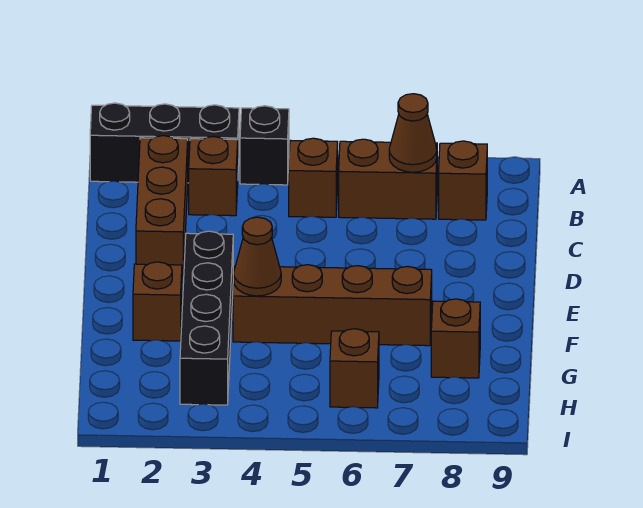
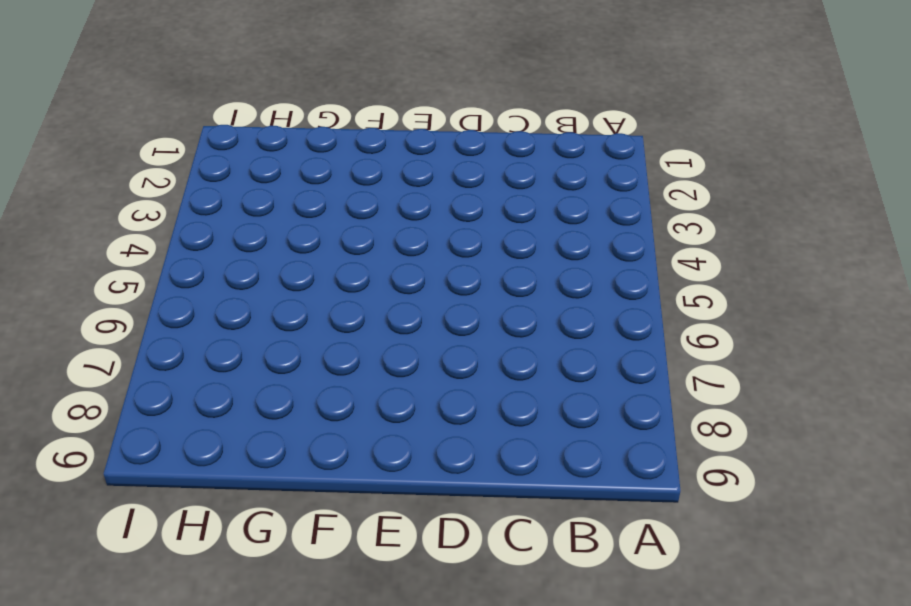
none -> black 1x3 brick [90,103,239,183]
none -> black 1x1 brick [240,106,289,185]
none -> brown 1x3 brick [136,136,188,278]

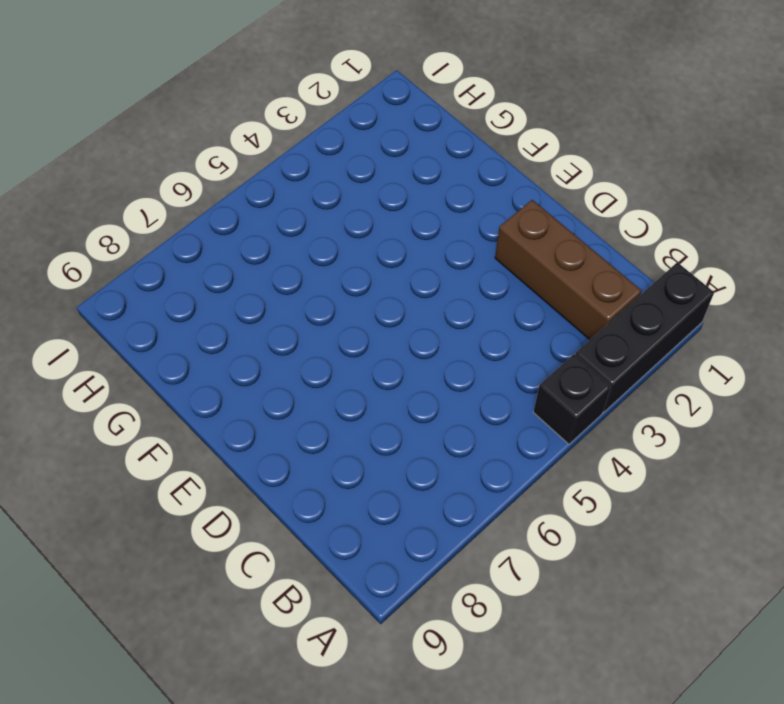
none -> brown 1x1 brick [189,137,238,216]
none -> brown 1x1 brick [289,138,338,217]
none -> brown 1x2 brick [339,139,437,219]

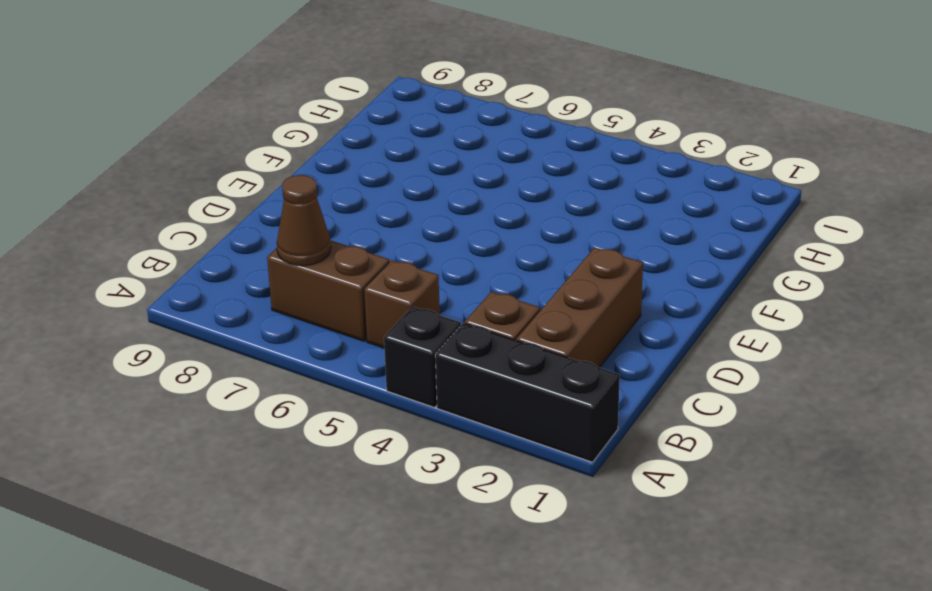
none -> brown 1x1 brick [439,141,487,220]
none -> black 1x4 brick [180,231,233,405]
none -> brown 1x1 brick [133,262,182,341]

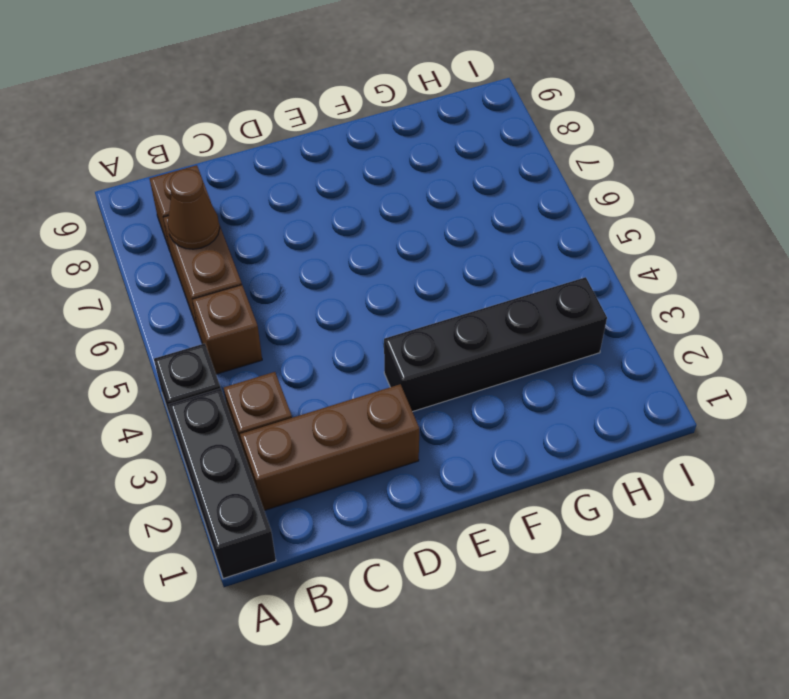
none -> brown 1x1 brick [133,262,182,341]
none -> brown 1x4 brick [233,265,432,346]
none -> brown 1x1 brick [431,299,480,378]

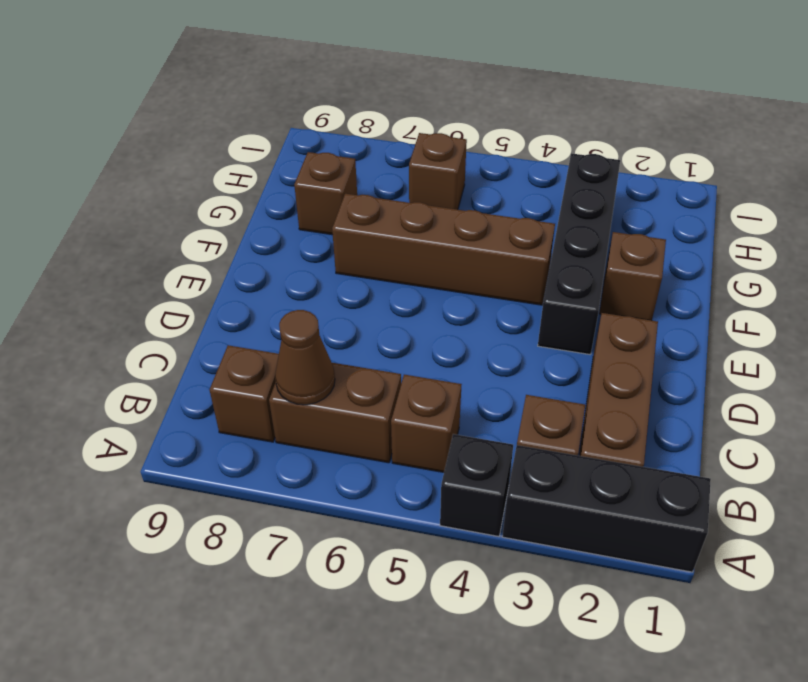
none -> brown 1x1 cone [234,217,281,296]

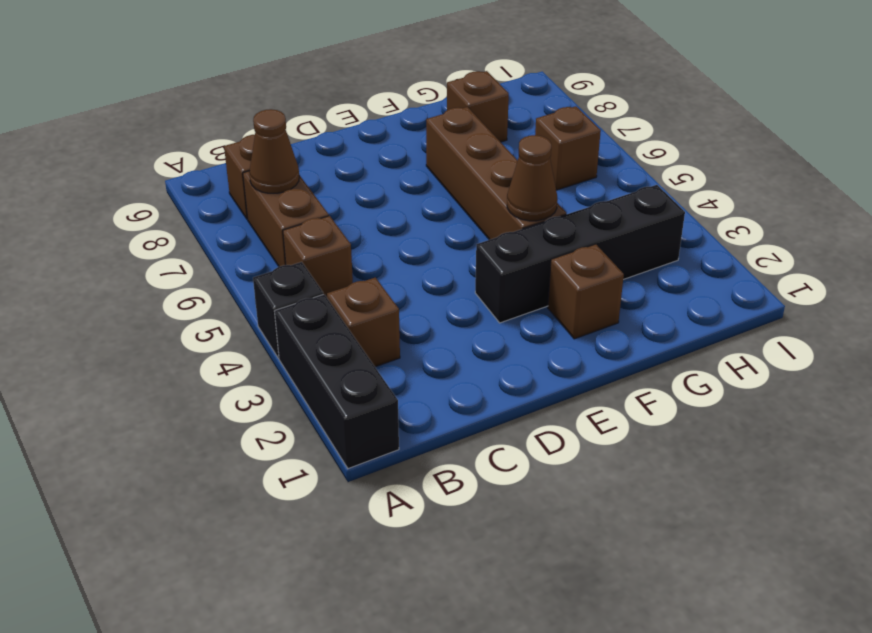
none -> brown 1x3 brick [136,136,188,278]

